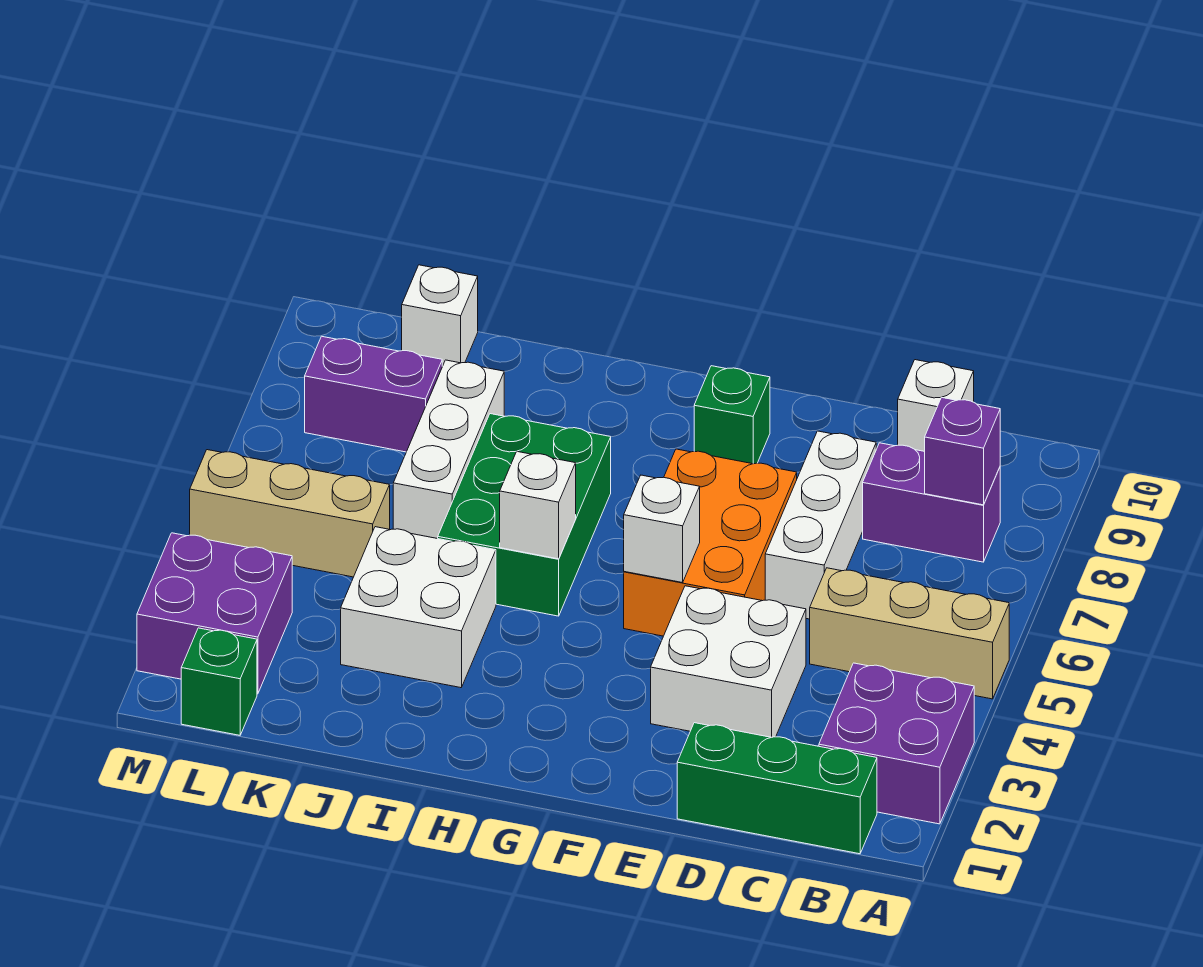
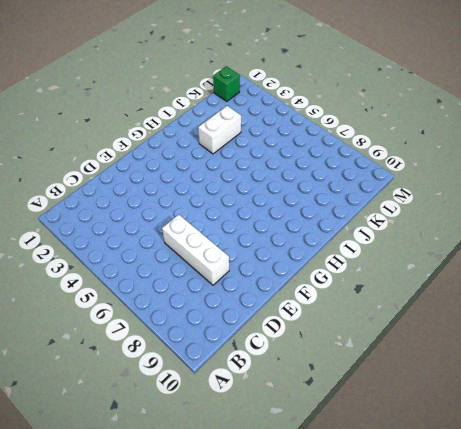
white 1x2 brick [198,106,241,154] -> white 2x2 brick [341,527,496,688]
none -> purple 2x2 brick [819,663,974,824]
none -> tan 1x3 brick [810,568,1009,699]
none -> green 1x3 brick [677,723,877,854]

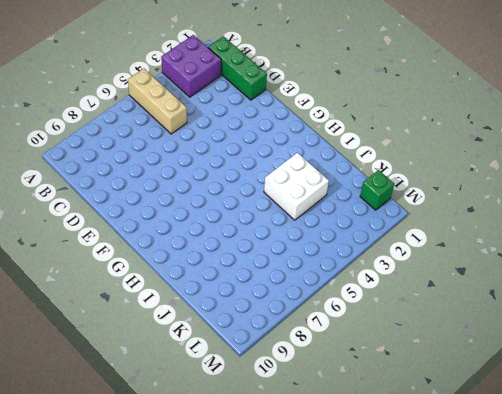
none -> purple 1x2 brick [863,443,1000,562]
none -> white 1x1 brick [898,360,974,451]
none -> white 2x2 brick [651,586,806,737]

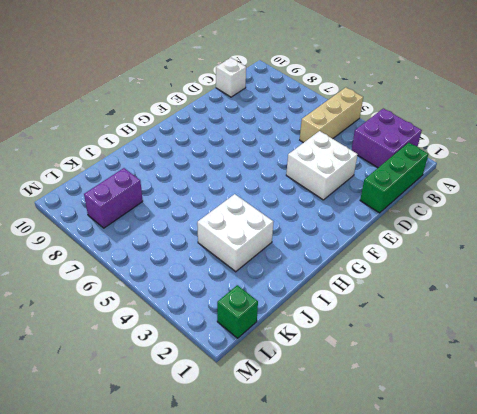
none -> purple 1x2 brick [863,443,1000,562]
none -> white 1x3 brick [765,431,876,619]
none -> orange 2x3 brick [624,449,797,636]

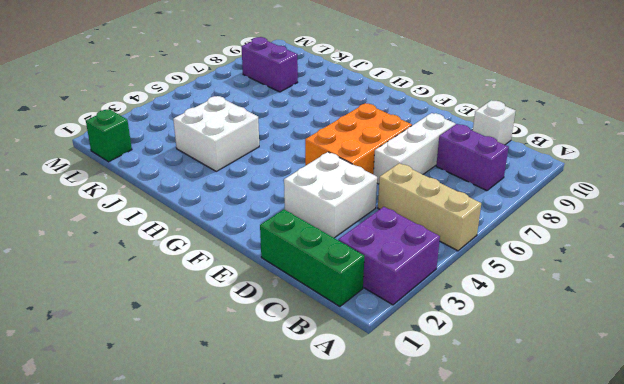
none -> green 1x1 brick [694,366,770,464]
none -> green 2x3 brick [438,414,611,616]
none -> white 1x3 brick [393,360,504,539]

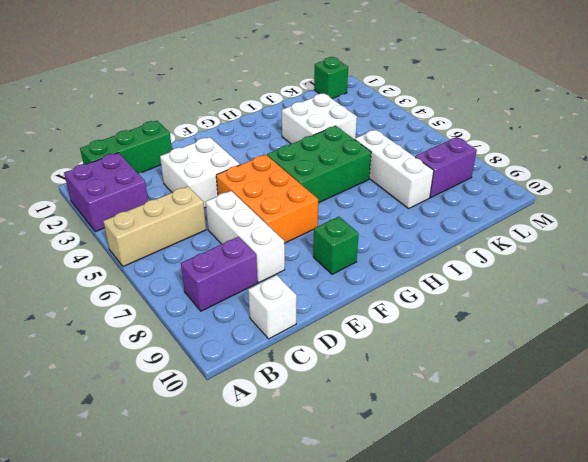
green 2x3 brick [267,126,371,203] -> green 2x3 brick turned to [438,414,611,616]
none -> tan 1x3 brick [190,450,390,577]
none -> white 1x1 brick [402,265,478,366]
none -> purple 2x2 brick [137,533,292,694]

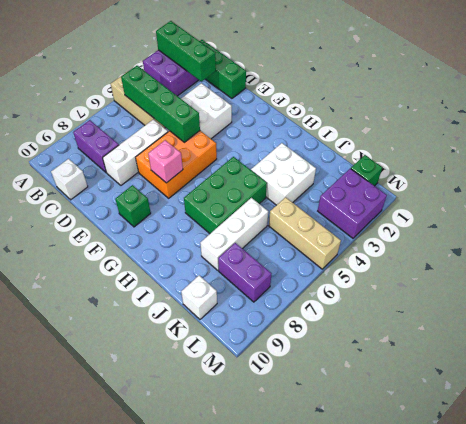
green 1x3 brick [156,21,216,81] -> none
green 1x4 brick [121,66,200,142] -> none
pink 1x1 brick [148,140,183,183] -> none
none -> purple 1x1 brick [925,397,1000,505]
none -> white 1x1 brick [624,475,700,583]
none -> white 1x1 brick [500,451,576,559]

